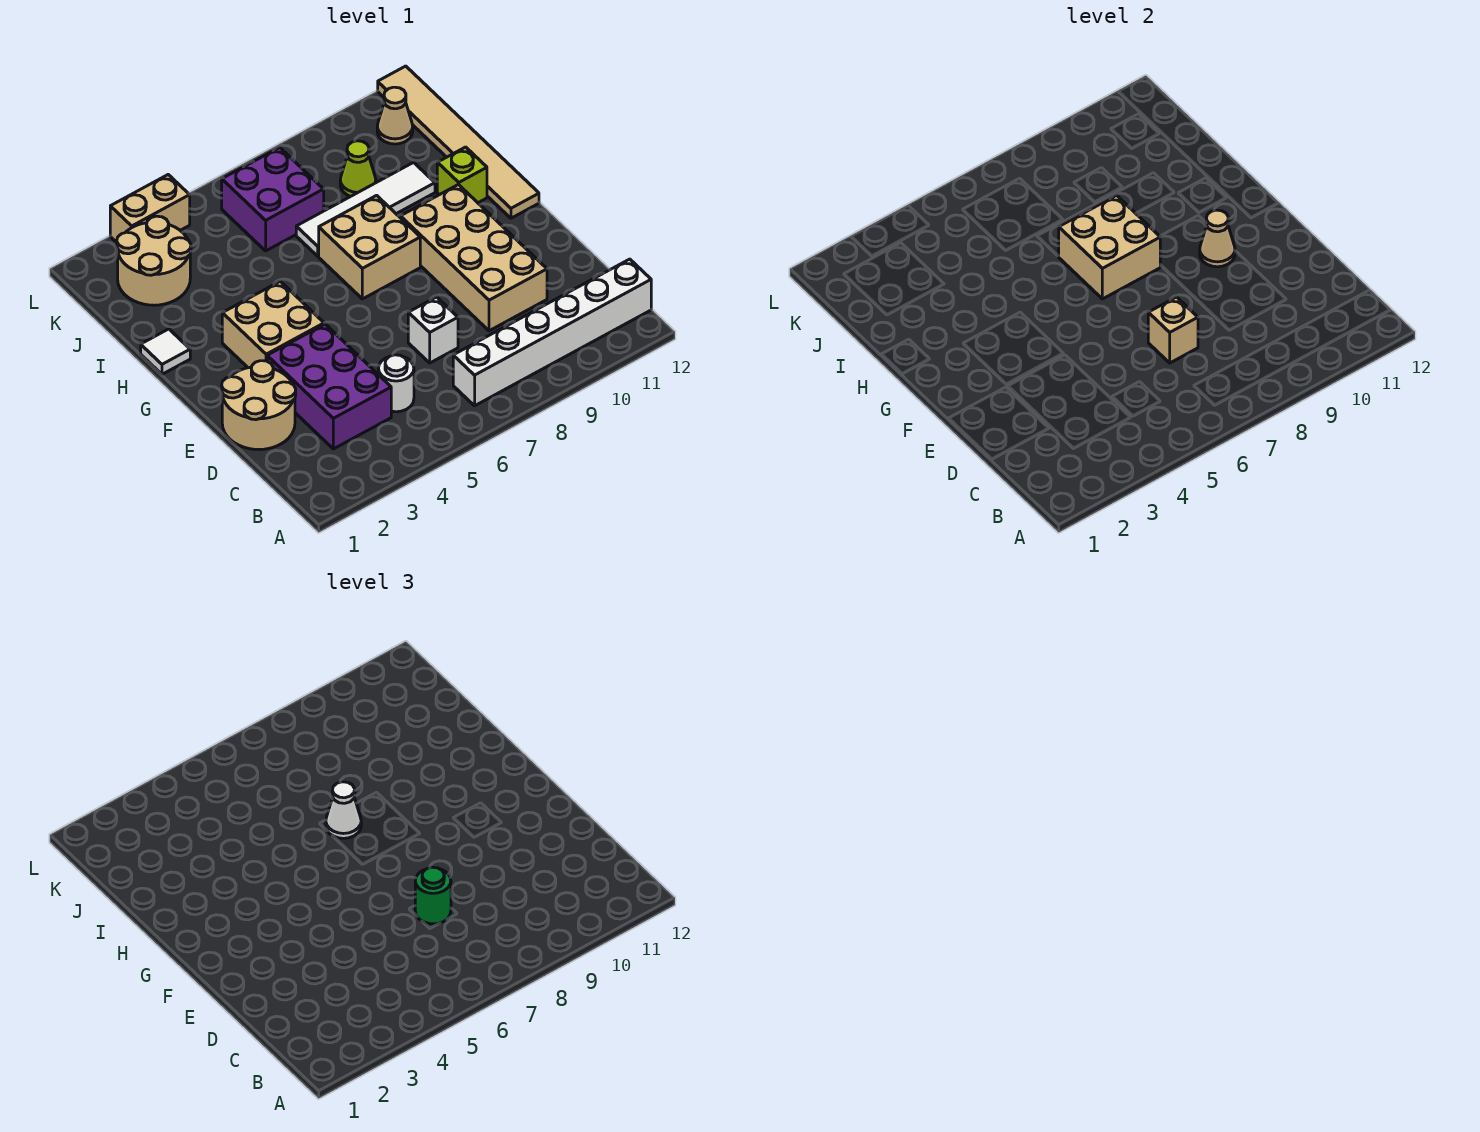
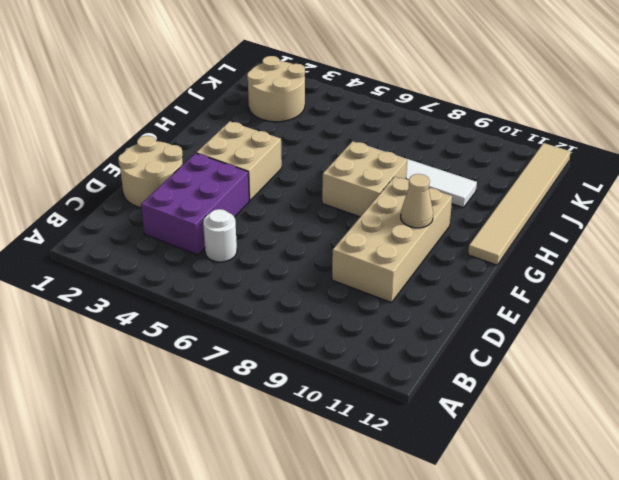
none -> white 1x6 brick [453,259,651,406]
none -> white 1x1 brick [408,297,458,363]
none -> white 1x1 tile [141,329,190,374]

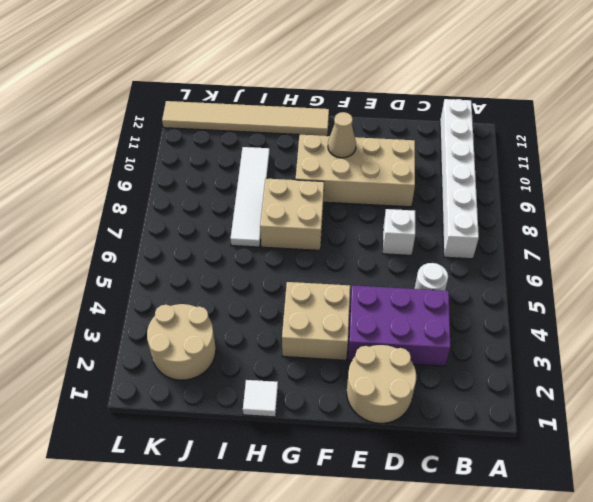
none -> lime 1x1 brick [437,147,487,203]
none -> purple 2x2 brick [222,147,324,251]
none -> lime 1x1 cone [340,141,376,196]

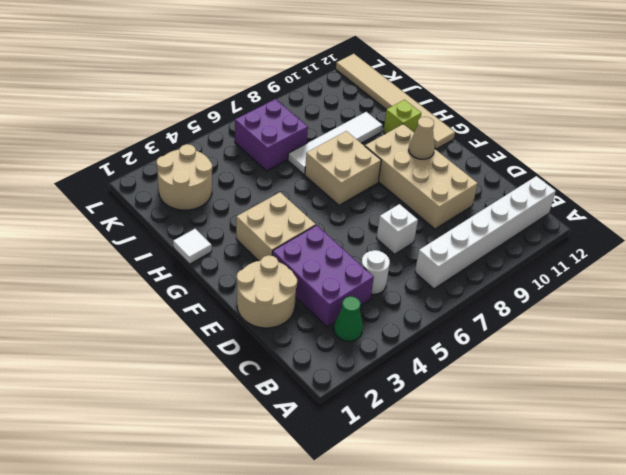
green 1x1 cone [334,297,363,342] -> none
none -> lime 1x1 cone [340,141,376,196]
none -> tan 1x1 cone [377,87,413,144]
none -> tan 1x2 brick [110,175,190,242]

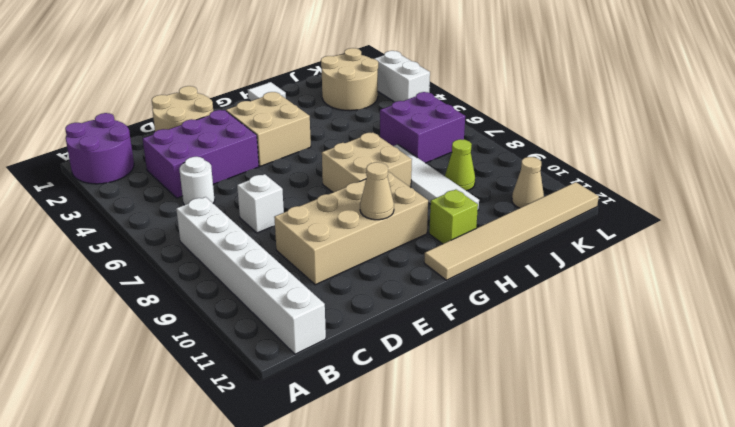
purple 2x2 round brick [65,113,134,184] -> none
white 1x2 brick [374,51,430,102] -> tan 1x2 brick [110,175,190,242]
none -> tan 1x1 brick [1148,297,1198,363]
none -> tan 2x2 brick [1059,195,1160,299]
none -> green 1x1 round brick [415,867,451,924]

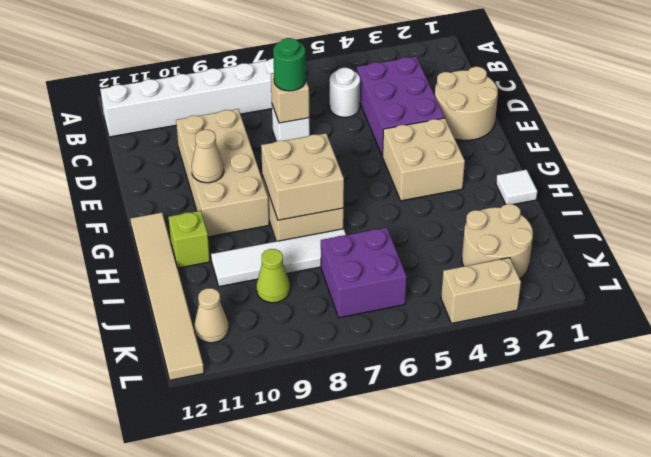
none -> white 1x1 cone [326,782,361,838]

